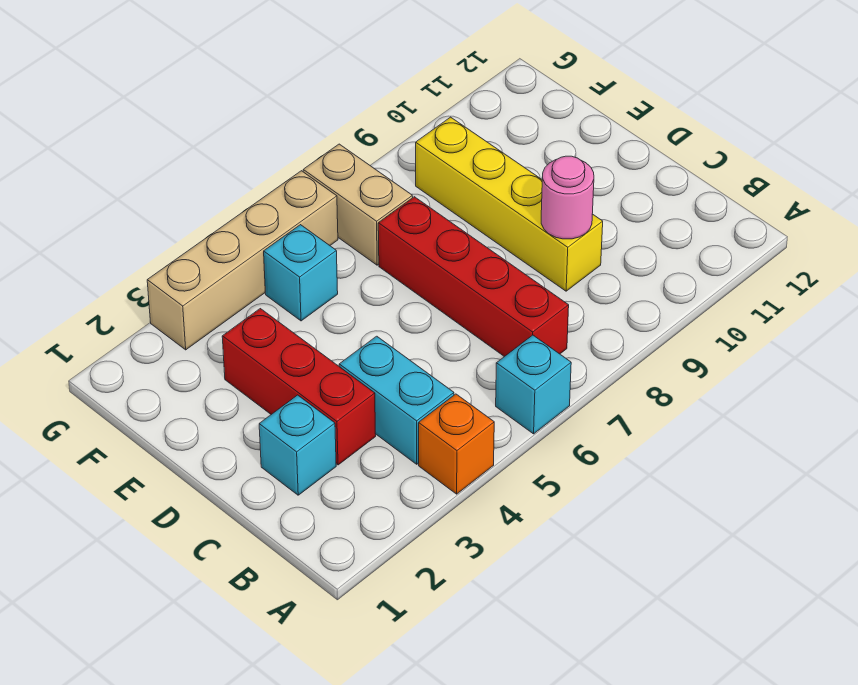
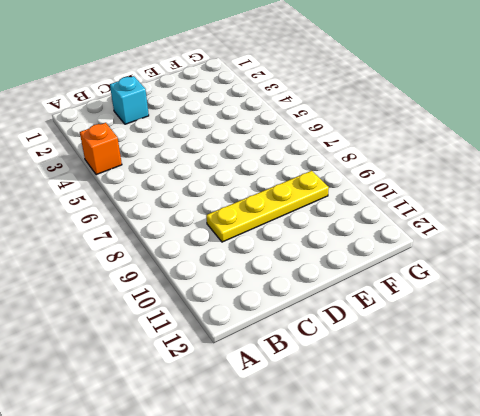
yellow 1x4 plate [206,171,329,242] -> yellow 1x4 brick [416,117,603,291]
none -> cyan 1x1 brick [496,335,571,434]
none -> cyan 1x2 brick [339,336,454,464]

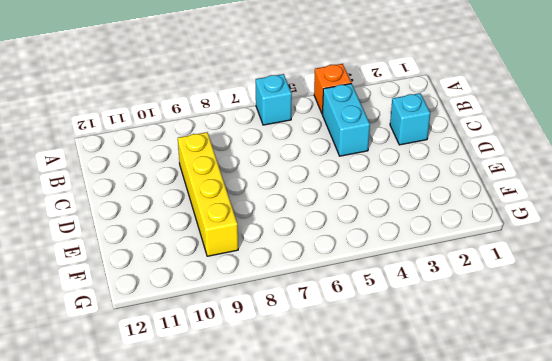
none -> red 1x4 brick [378,197,569,357]
none -> red 1x3 brick [222,309,376,465]

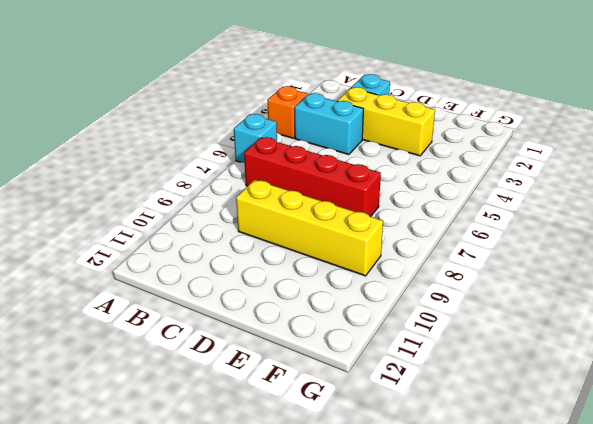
yellow 1x3 brick [337,87,435,156] -> red 1x3 brick [222,309,376,465]
none -> cyan 1x1 brick [264,225,338,321]
none -> tan 1x2 brick [303,144,413,265]

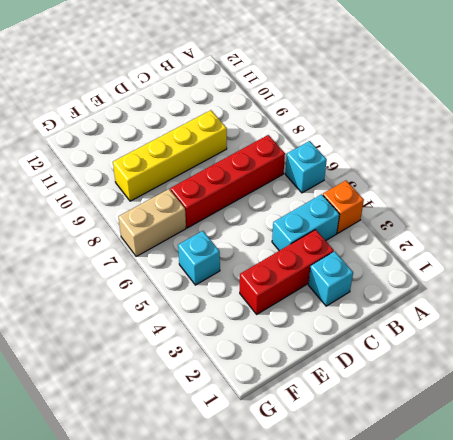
none -> tan 1x4 brick [147,171,338,350]
none -> pink 1x1 round brick [541,156,594,239]

